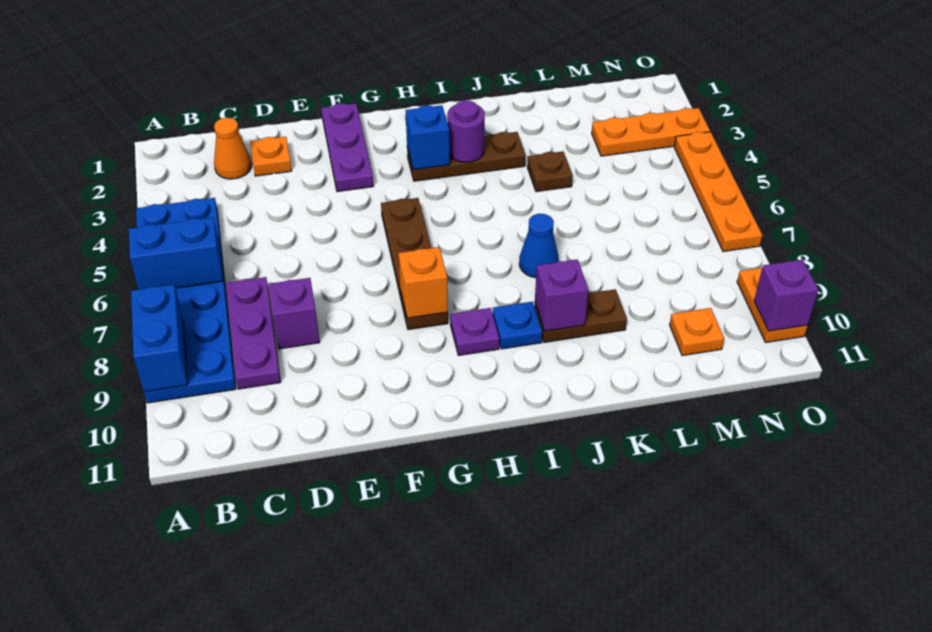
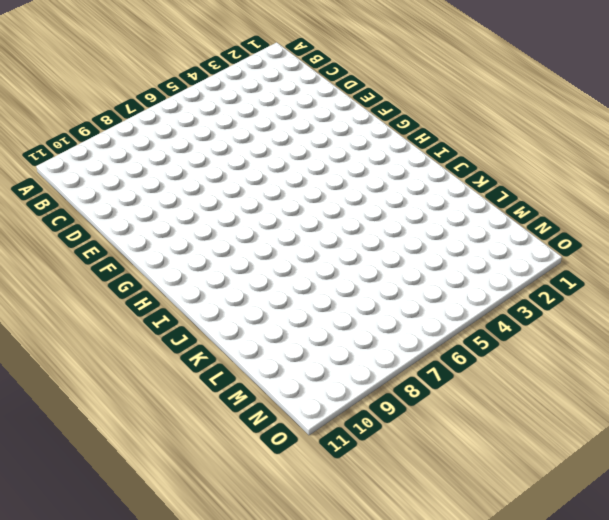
none -> blue 2x6 plate [136,198,236,403]
none -> orange 1x1 cone [214,118,252,179]
none -> purple 1x3 plate [226,277,281,389]

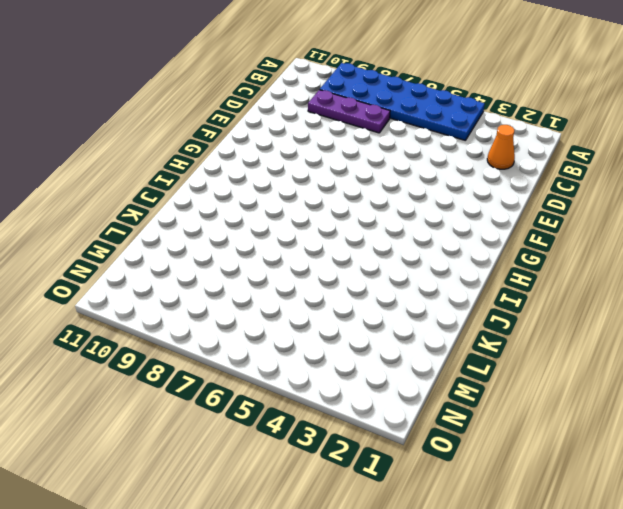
none -> orange 1x1 plate [250,137,292,176]
none -> purple 1x1 brick [269,278,320,349]
none -> purple 1x3 plate [321,103,373,192]

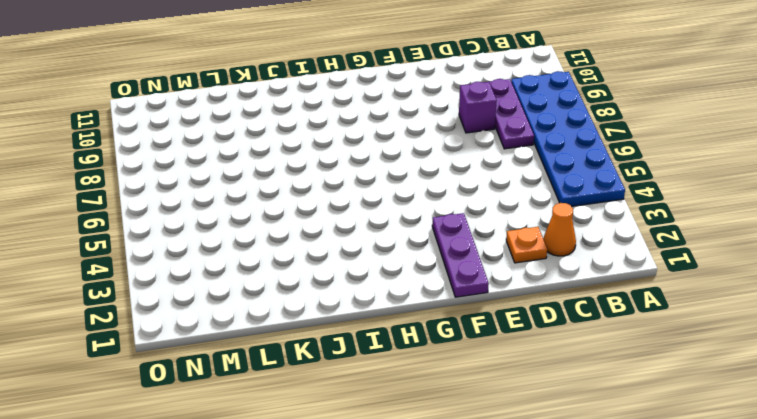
none -> brown 1x4 plate [381,198,448,330]
none -> brown 1x3 plate [407,132,526,181]
none -> purple 1x1 plate [450,308,499,356]

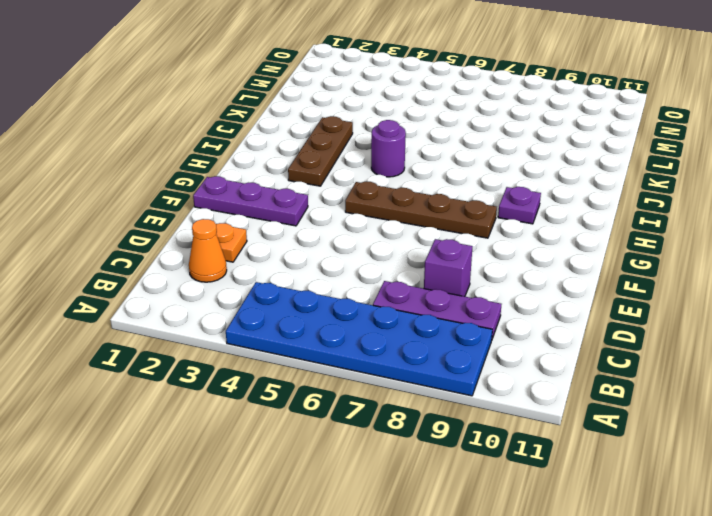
purple 1x1 round brick [371,120,406,177] -> purple 1x1 round brick moved to [447,100,485,162]
none -> blue 1x1 plate [493,302,542,349]
none -> blue 1x1 cone [519,214,559,278]
none -> brown 1x2 plate [534,289,627,342]

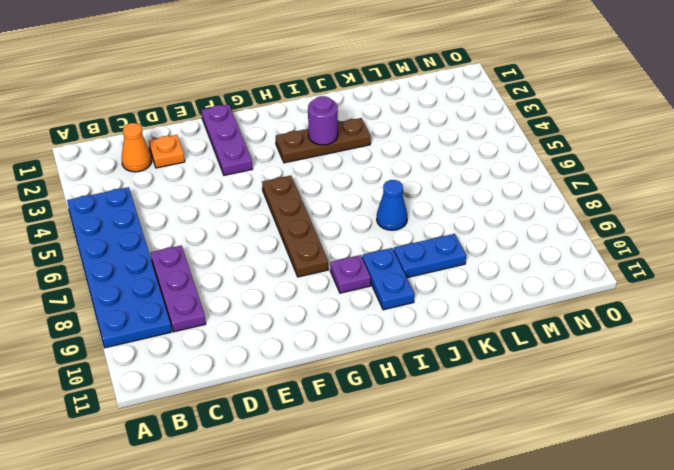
blue 1x2 plate [362,248,414,310] -> blue 1x1 plate [493,302,542,349]
blue 1x2 plate [394,234,466,278] -> brown 1x2 plate [534,289,627,342]
none -> purple 1x1 brick [269,278,320,349]
none -> brown 1x1 plate [527,151,573,192]
none -> orange 1x3 plate [592,108,710,156]

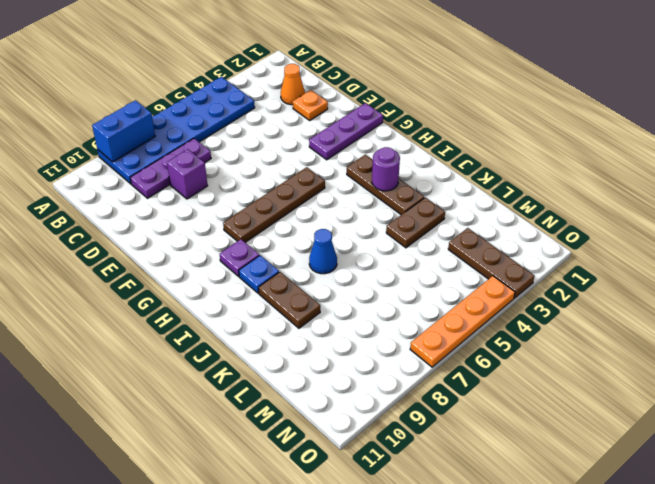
brown 1x2 plate [386,197,445,248] -> brown 1x1 plate [527,151,573,192]
brown 1x3 plate [448,228,534,298] -> orange 1x3 plate [592,108,710,156]
none -> orange 1x1 plate [670,308,724,356]
none -> orange 1x2 plate [737,268,808,342]
none -> blue 1x2 brick [129,217,223,289]

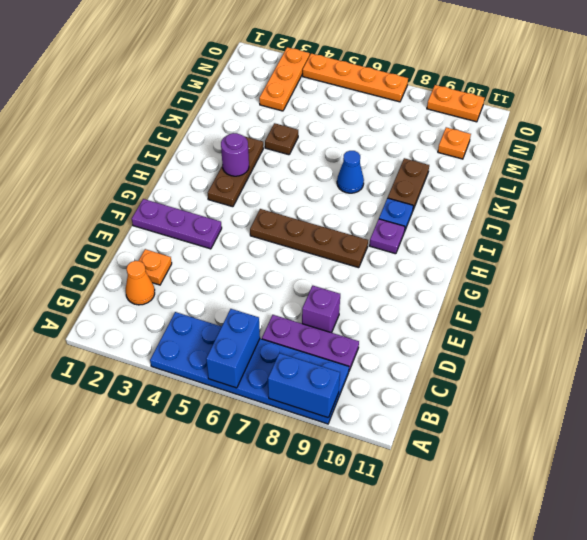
none -> orange 1x1 brick [398,247,448,318]
none -> blue 1x1 brick [405,105,450,170]
none -> purple 1x1 brick [535,259,589,331]

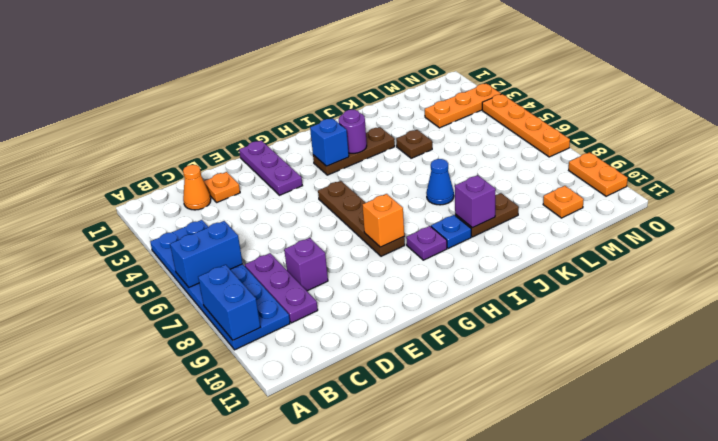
none -> purple 1x1 brick [754,259,818,331]

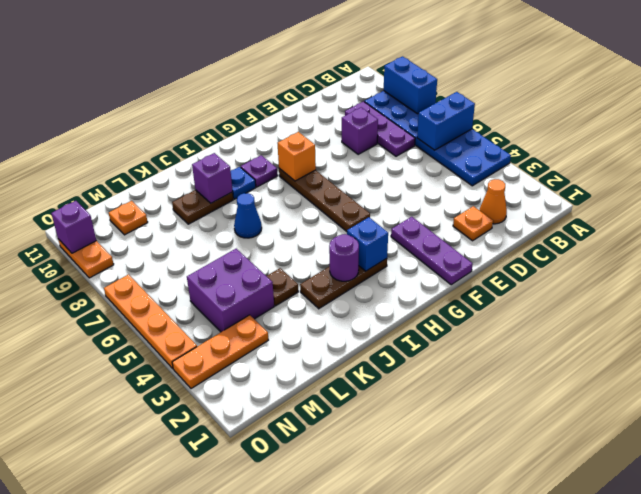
purple 2x2 brick [187,249,274,332] -> none

